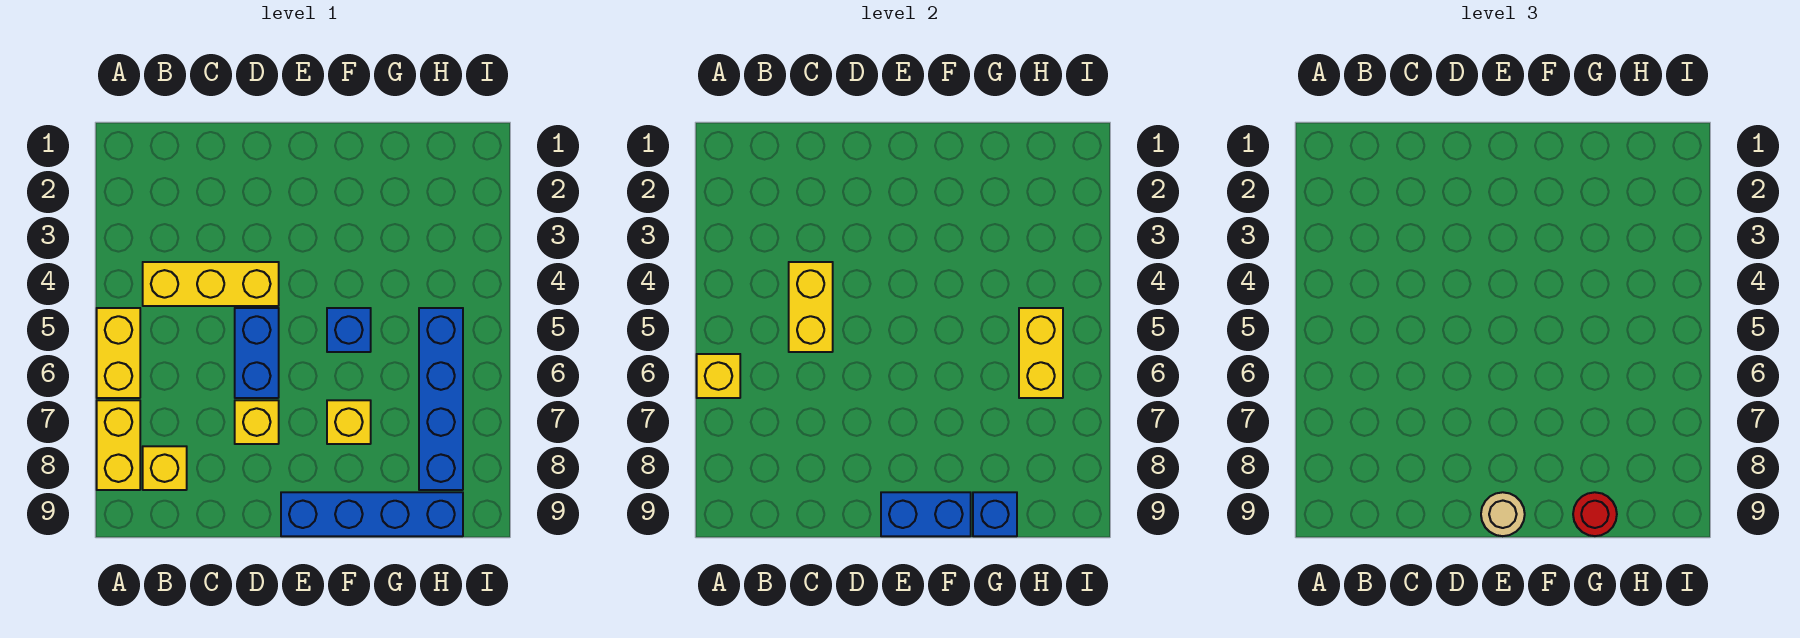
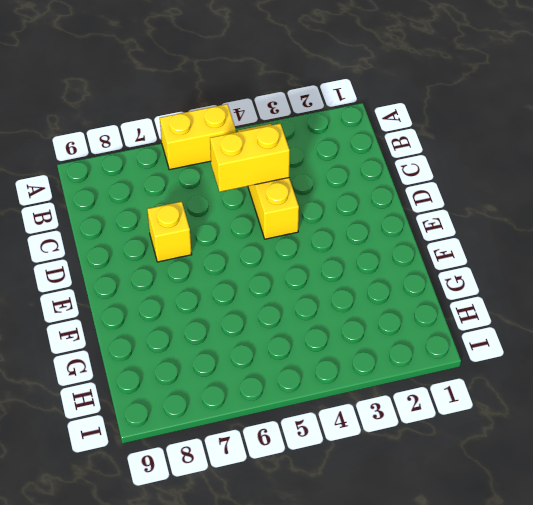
none -> yellow 1x2 brick [97,400,140,490]
none -> yellow 1x1 brick [143,446,187,490]
none -> blue 1x2 brick [235,308,279,398]

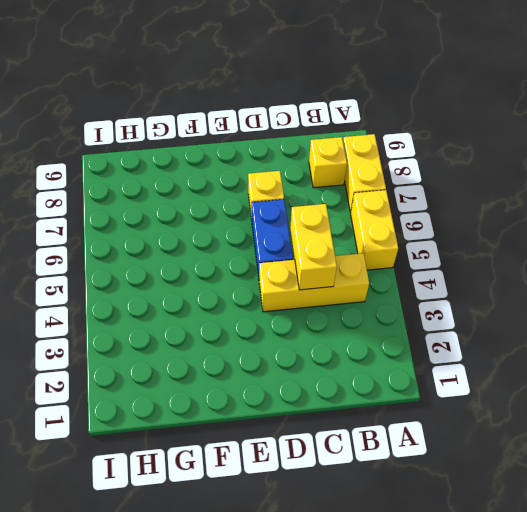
none -> blue 1x4 brick [281,492,463,536]
none -> blue 1x1 brick [327,308,371,352]
none -> yellow 1x1 brick [327,400,371,444]

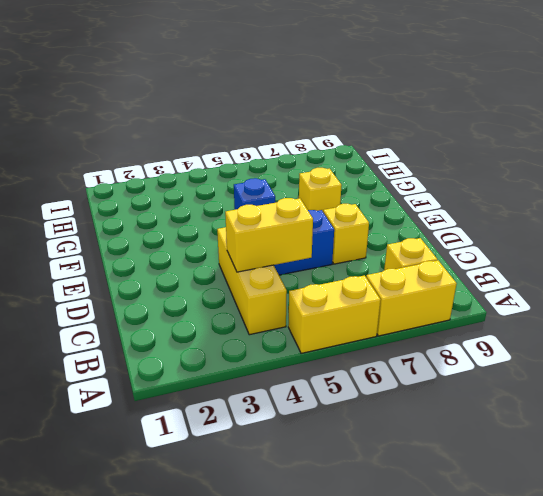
none -> blue 1x4 brick [281,492,463,536]
none -> blue 1x4 brick [419,308,463,490]
none -> yellow 1x1 brick [697,354,740,398]

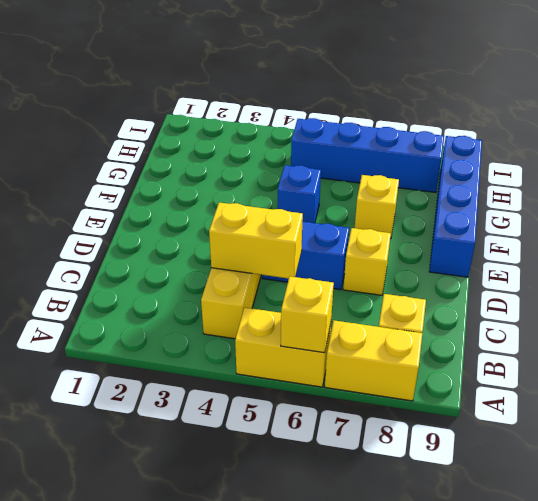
none -> blue 1x2 brick [881,492,971,536]
none -> blue 1x1 brick [973,492,1017,536]
none -> yellow 1x2 brick [1019,308,1063,398]

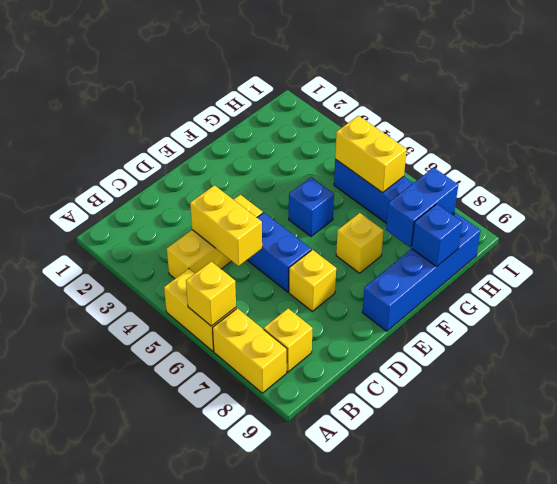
blue 1x2 brick [386,168,458,247] -> blue 1x2 brick moved to [881,492,971,536]
none -> tan 1x1 round brick [1481,492,1525,536]
none -> red 1x1 round brick [1573,492,1617,536]

